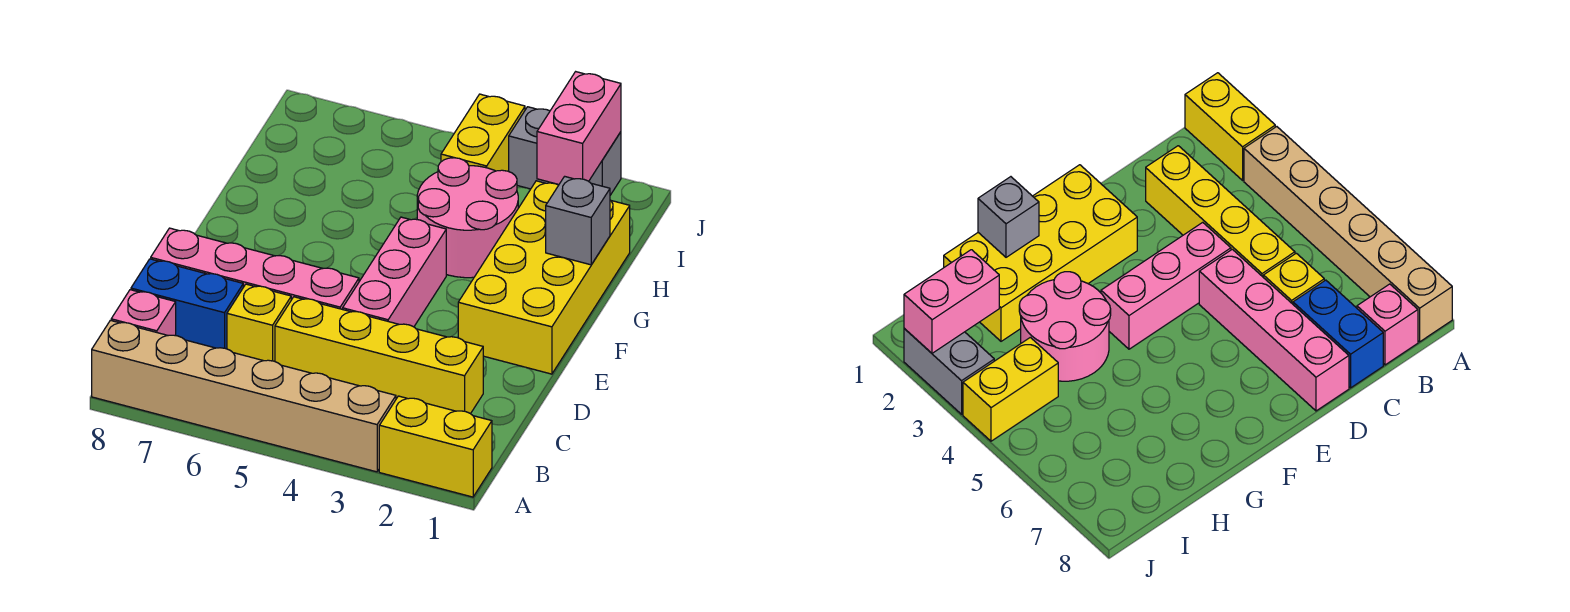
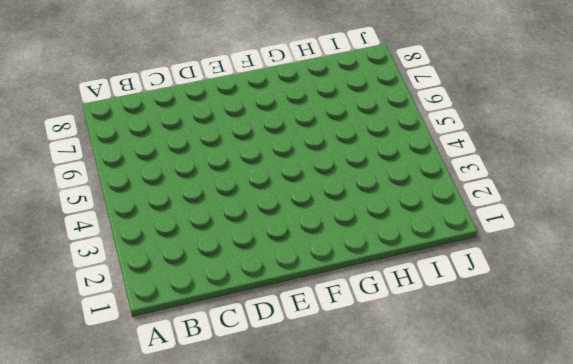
none -> yellow 1x2 brick [379,396,492,497]
none -> tan 1x6 brick [92,320,396,472]
none -> pink 1x1 brick [111,290,176,336]

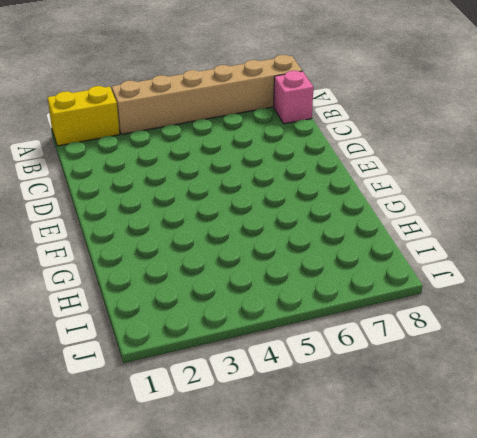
none -> yellow 1x4 brick [275,297,483,414]
none -> yellow 1x1 brick [227,284,291,361]
none -> blue 1x2 brick [131,259,243,349]

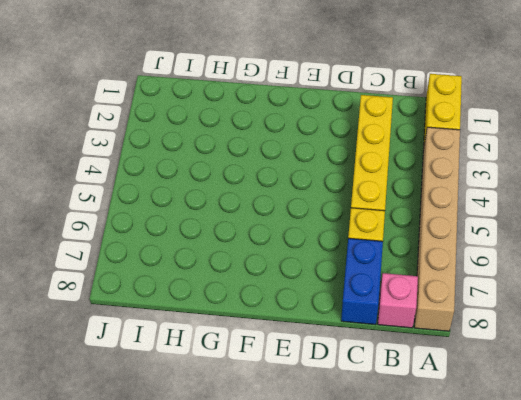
none -> pink 1x3 brick [343,217,446,327]
none -> pink 1x4 brick [151,228,359,309]
none -> yellow 2x4 brick [458,181,630,374]

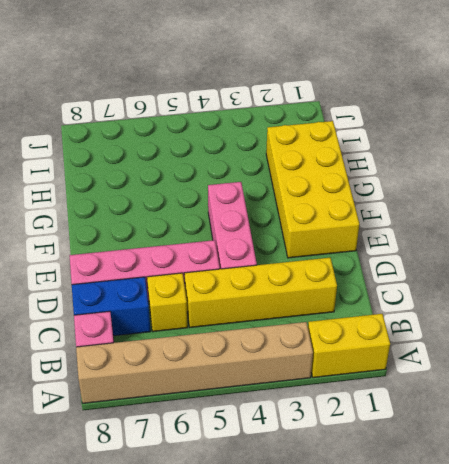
none -> pink 2x2 round brick [417,158,518,278]
none -> yellow 1x2 brick [441,94,525,171]
none -> grey 1x2 brick [509,107,621,195]

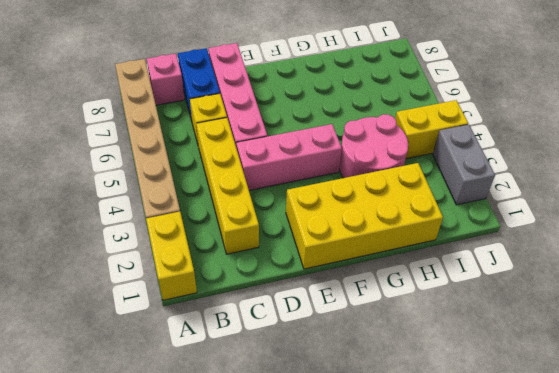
none -> grey 1x1 brick [546,176,610,265]
none -> pink 1x2 brick [537,72,621,184]

